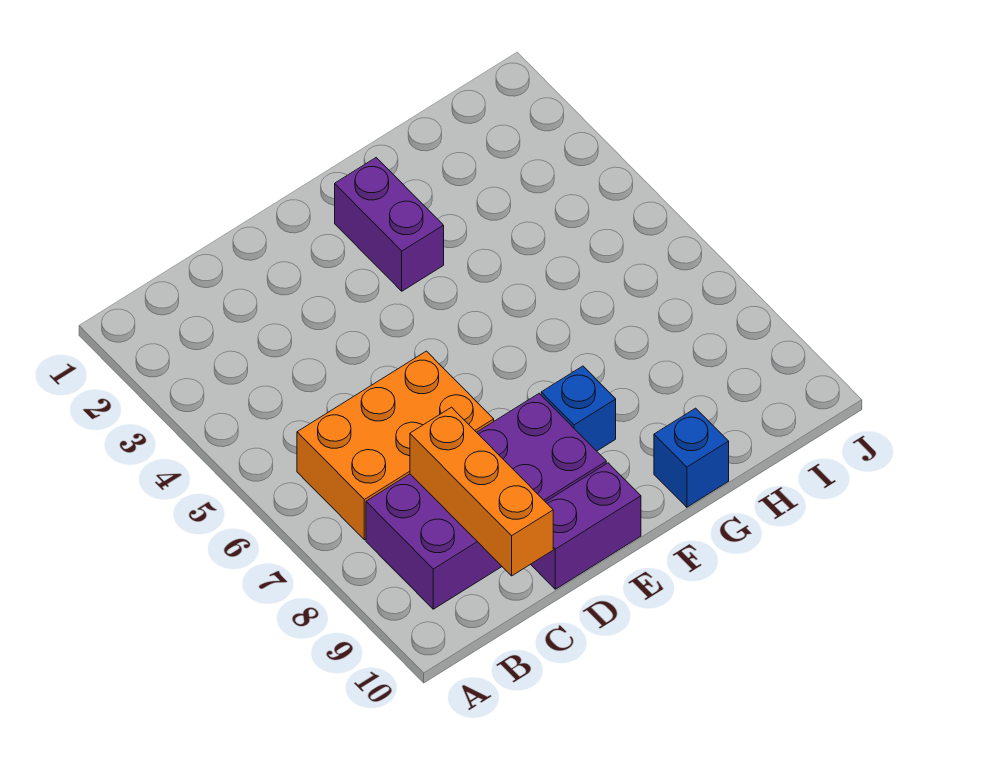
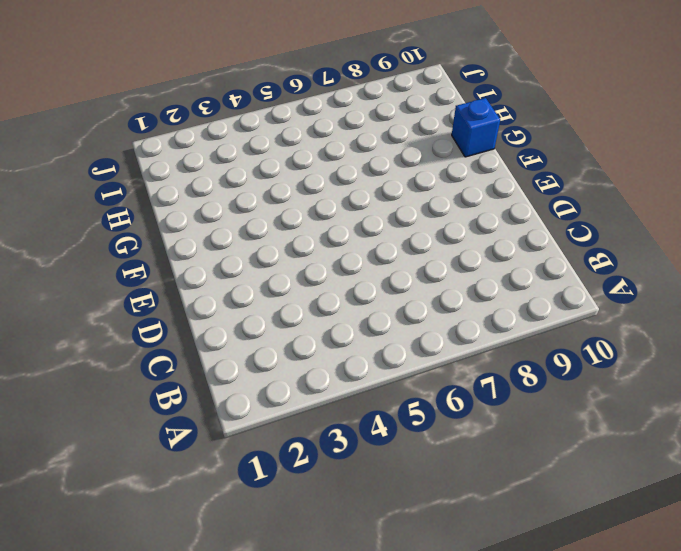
none -> orange 2x3 brick [297,351,494,540]
none -> purple 2x4 brick [366,394,606,609]

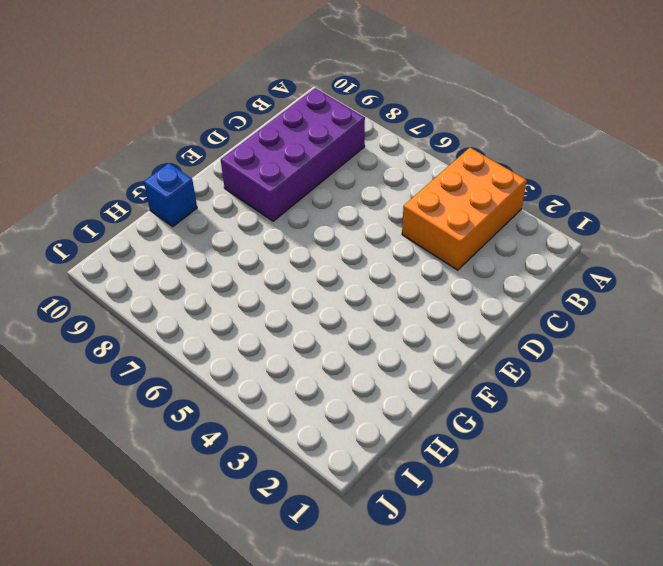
orange 2x3 brick [402,148,527,270] -> orange 2x3 brick moved to [297,351,494,540]
none -> purple 1x2 brick [531,463,641,589]
none -> purple 1x2 brick [335,158,444,291]

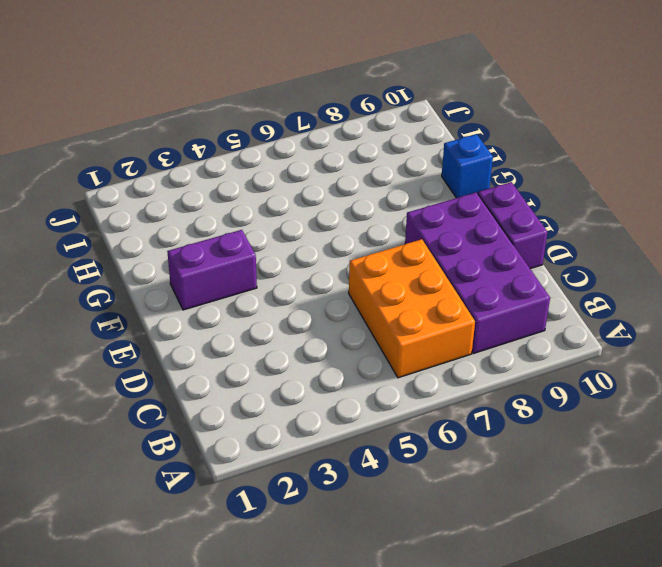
none -> blue 1x1 brick [541,366,616,451]
none -> orange 1x3 brick [410,407,553,576]

